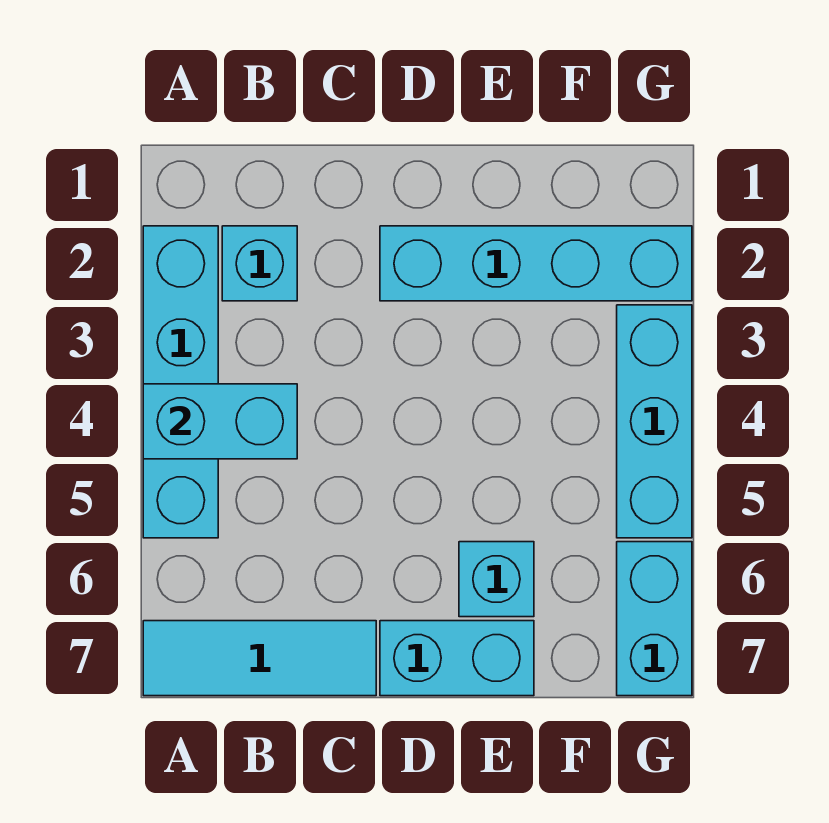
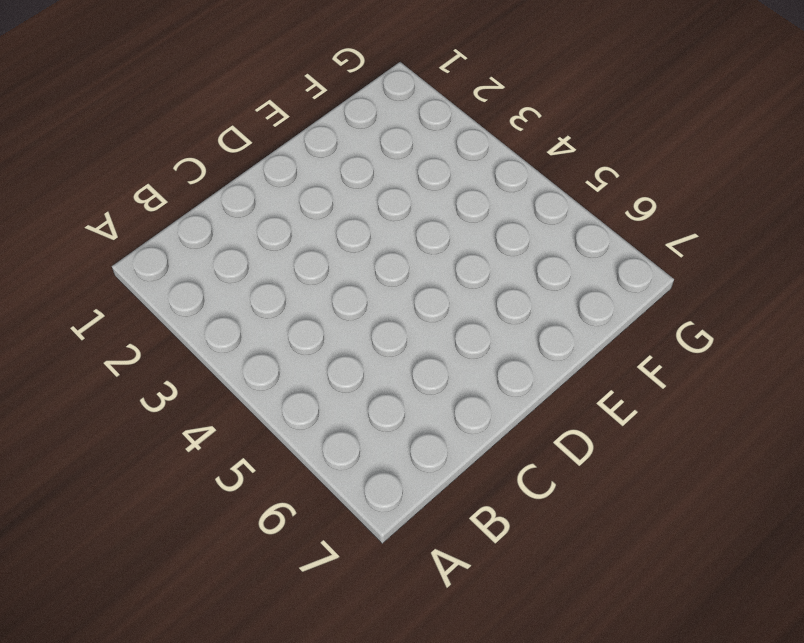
none -> cyan 1x4 brick [143,226,218,538]
none -> cyan 1x3 tile [143,621,376,696]

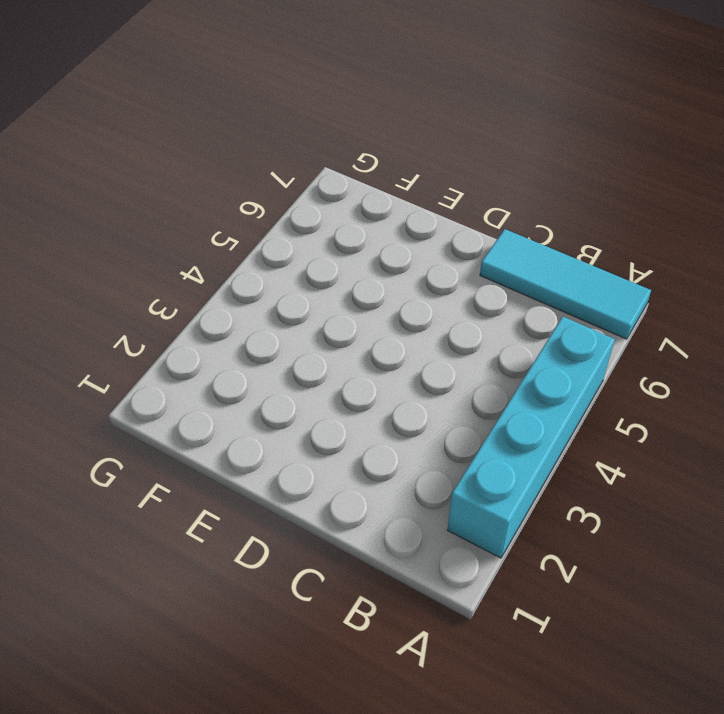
none -> cyan 1x1 brick [222,226,297,301]
none -> cyan 1x4 brick [380,226,692,301]

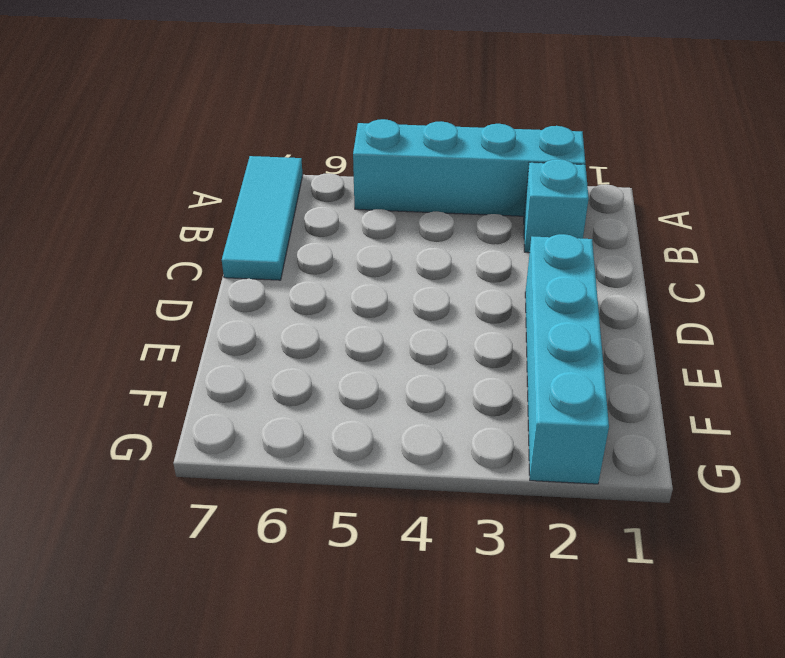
none -> cyan 1x2 brick [380,621,534,696]
none -> cyan 1x1 brick [459,542,534,617]

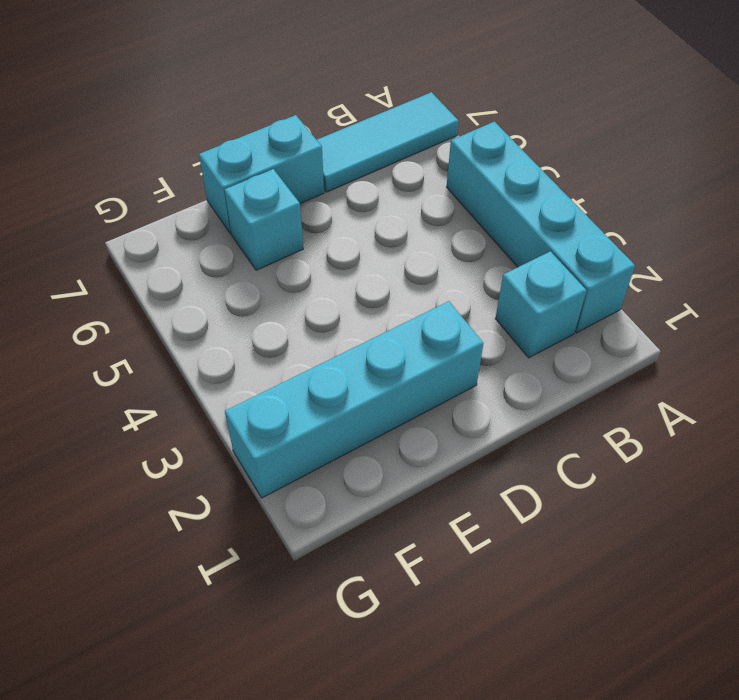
none -> cyan 1x3 brick [617,305,692,538]
none -> cyan 1x2 brick [617,542,692,696]

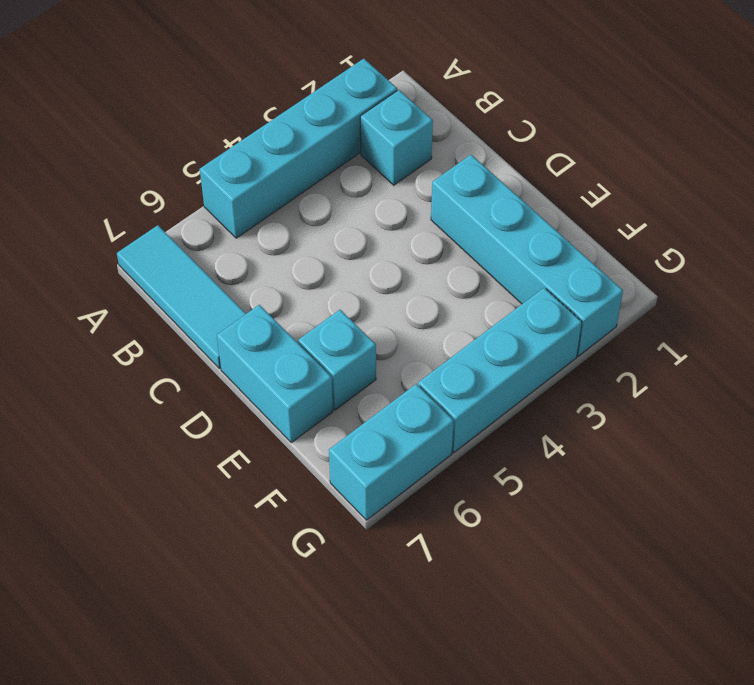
none -> cyan 1x2 brick [143,384,297,459]

